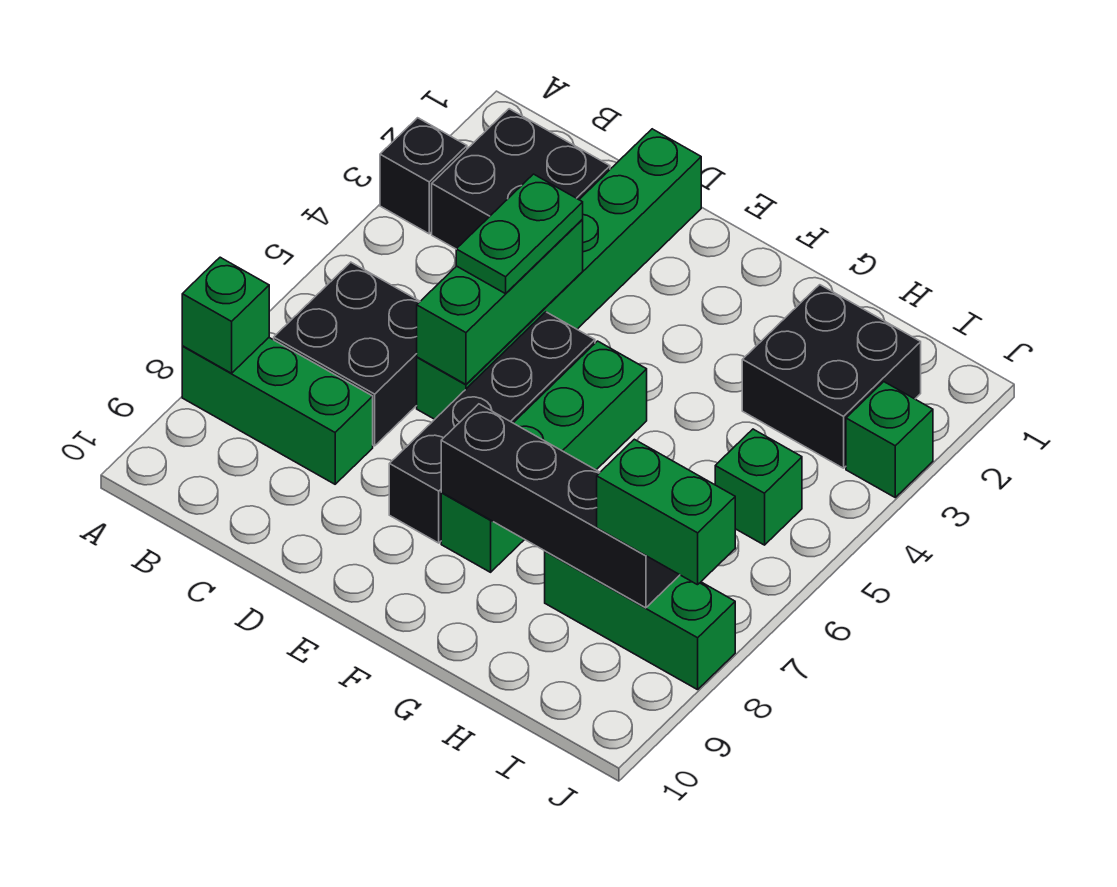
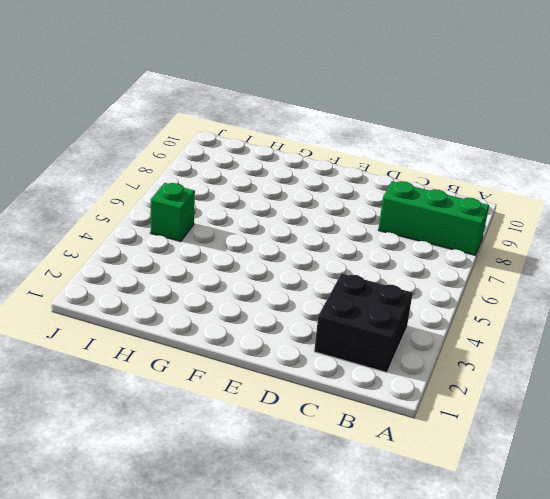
none -> black 1x1 brick [380,118,467,234]
none -> black 2x2 brick [274,262,420,446]
none -> green 1x6 brick [417,129,701,419]

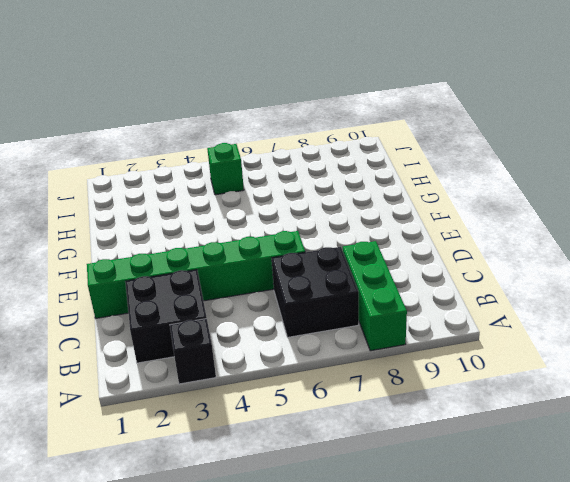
none -> black 1x4 brick [389,312,595,543]
none -> green 1x4 brick [441,341,647,572]
none -> black 2x2 brick [742,285,921,468]

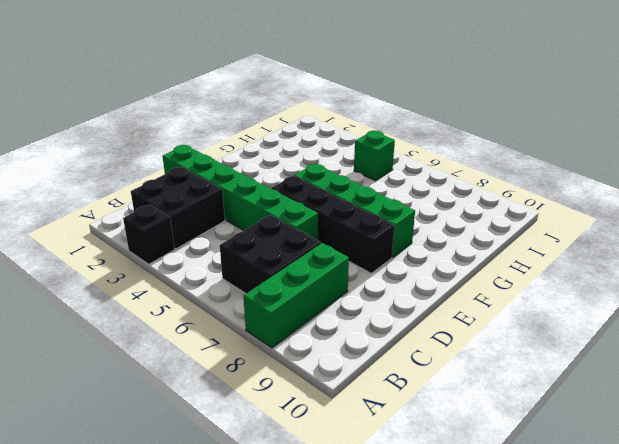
none -> black 2x2 brick [742,285,921,468]
none -> green 1x3 brick [545,551,735,690]
none -> green 1x1 brick [846,382,933,497]

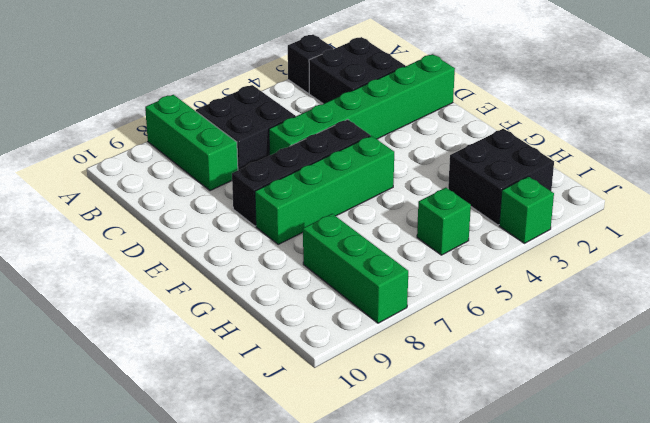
none -> green 1x1 brick [182,257,269,373]
none -> green 1x3 brick [417,220,583,384]
none -> black 1x4 brick [441,404,679,608]

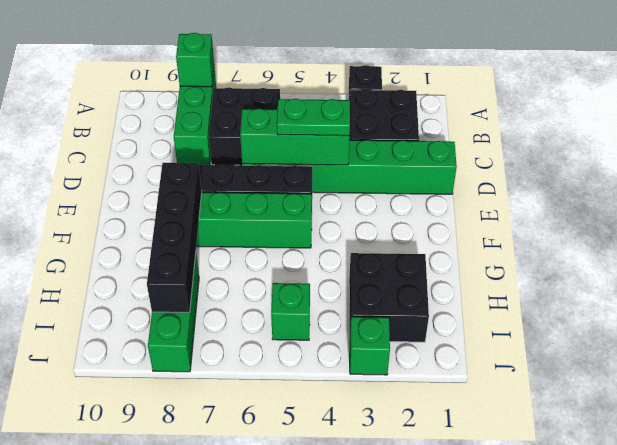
none -> green 1x2 brick [597,439,735,585]

